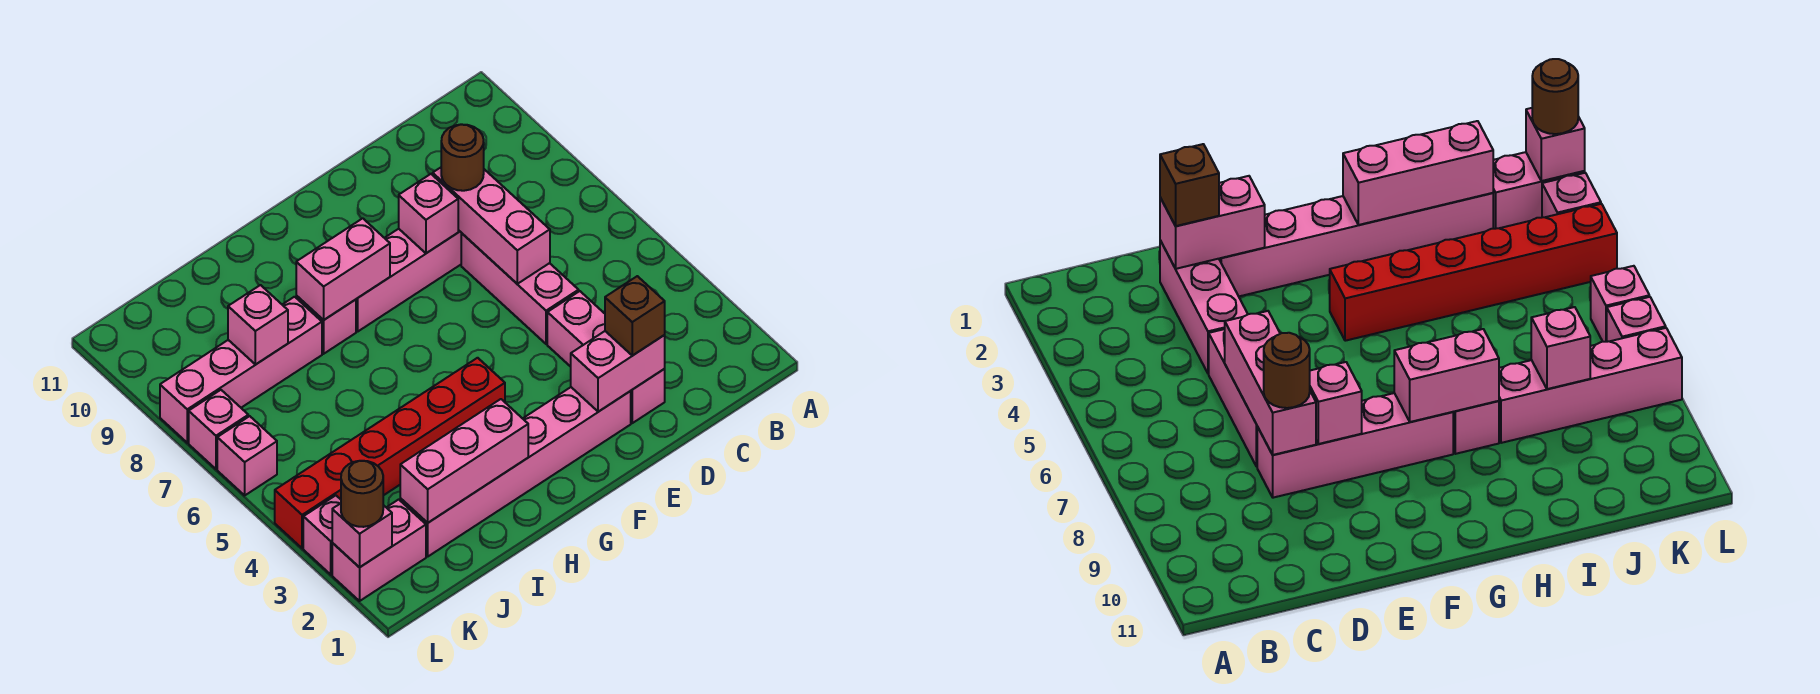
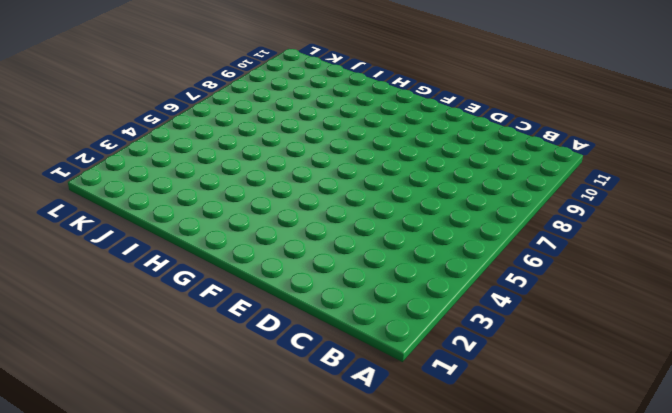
none -> pink 1x3 brick [547,291,665,423]
none -> pink 1x3 brick [461,233,579,344]
none -> pink 1x4 brick [356,229,461,331]

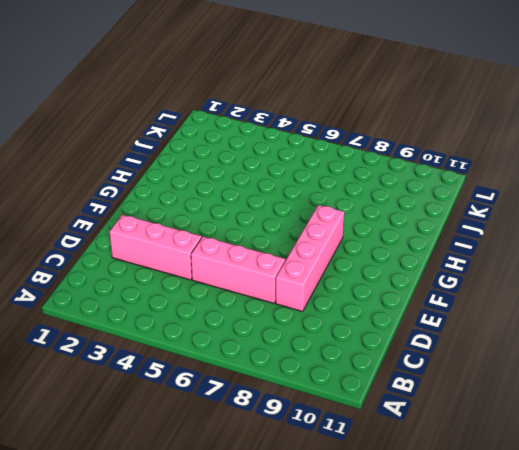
none -> pink 1x6 brick [400,387,631,556]
none -> red 1x6 brick [275,358,505,548]
none -> pink 1x1 brick [296,296,356,354]

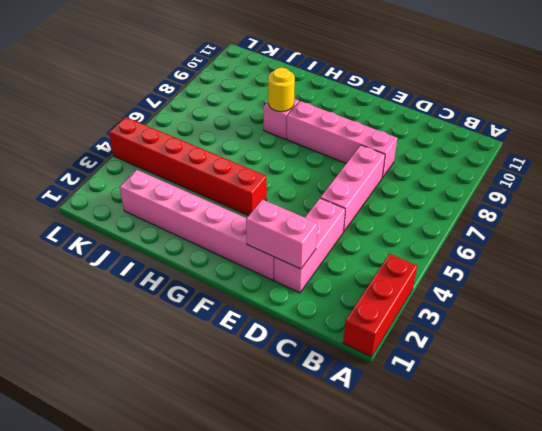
red 1x3 brick [343,254,417,357] -> none
yellow 1x1 round brick [268,68,295,112] -> pink 1x2 brick [296,218,390,320]
none -> pink 1x4 brick [160,297,322,443]
none -> pink 1x2 brick [332,499,426,601]
none -> pink 1x1 brick [303,495,341,575]

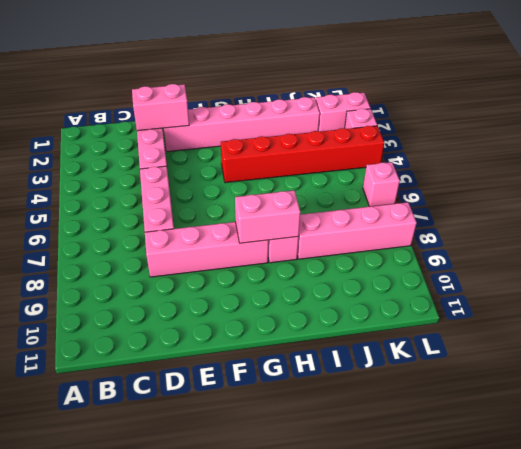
none -> pink 1x1 brick [189,390,248,469]
none -> pink 1x3 brick [433,168,550,284]
none -> pink 1x1 brick [399,174,458,253]

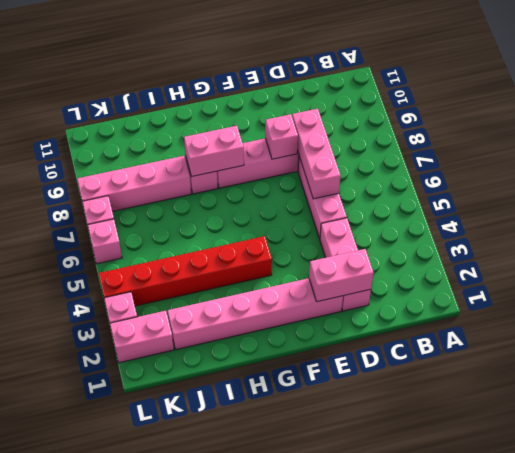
none -> pink 1x3 brick [400,399,528,523]
none -> pink 1x1 brick [228,285,288,364]
none -> pink 1x1 brick [332,503,392,567]

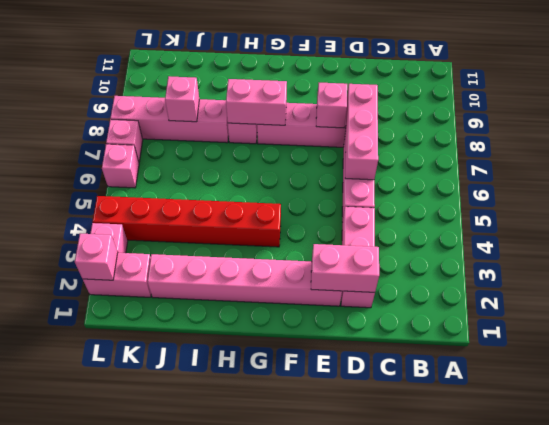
none -> pink 1x3 brick [400,399,528,523]
none -> brown 1x1 brick [605,276,665,356]
none -> brown 1x1 round brick [441,124,484,191]

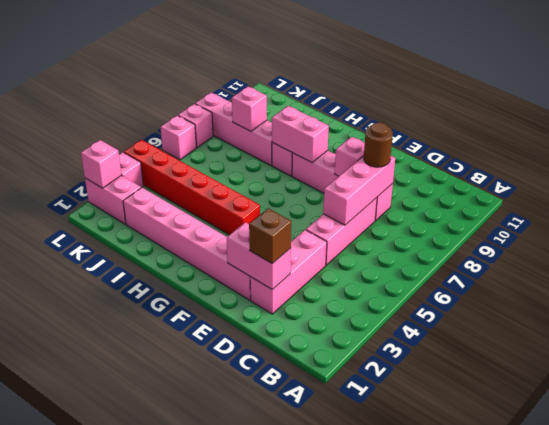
none -> pink 1x3 brick [400,399,528,523]
none -> brown 1x1 round brick [341,461,383,527]

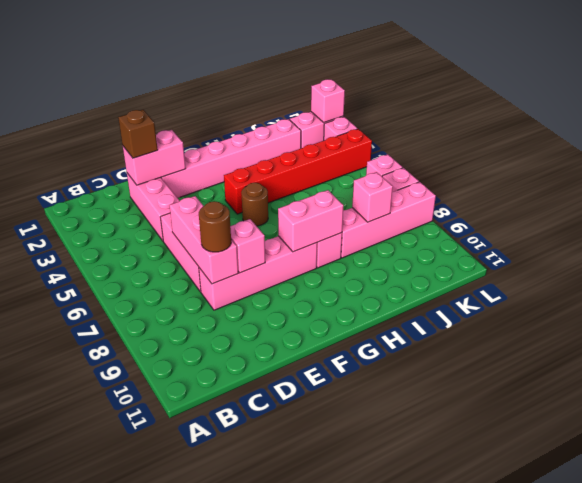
brown 1x1 round brick [241,183,268,226] -> brown 1x1 round brick moved to [341,461,383,527]
none -> pink 1x3 brick [400,399,528,523]

